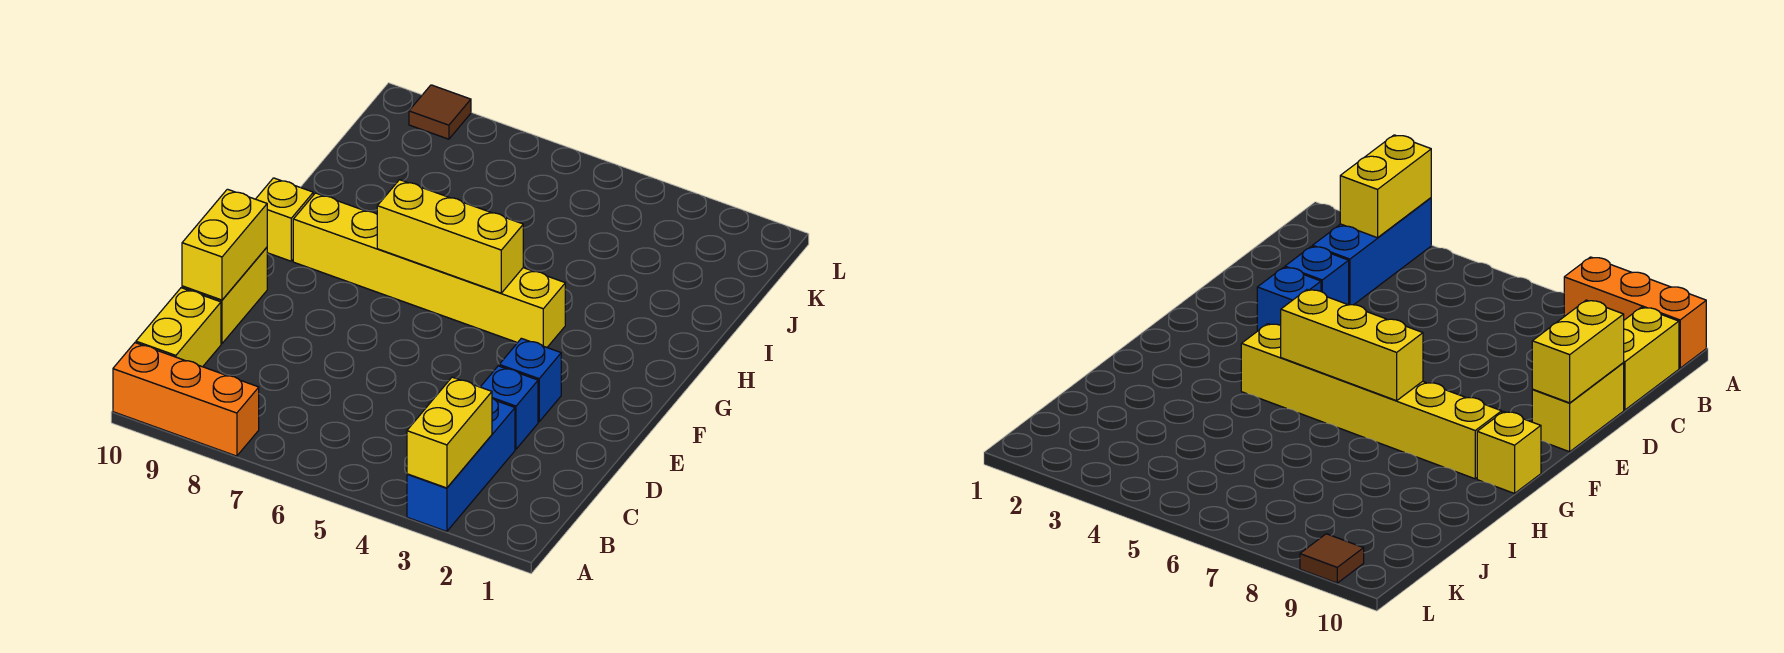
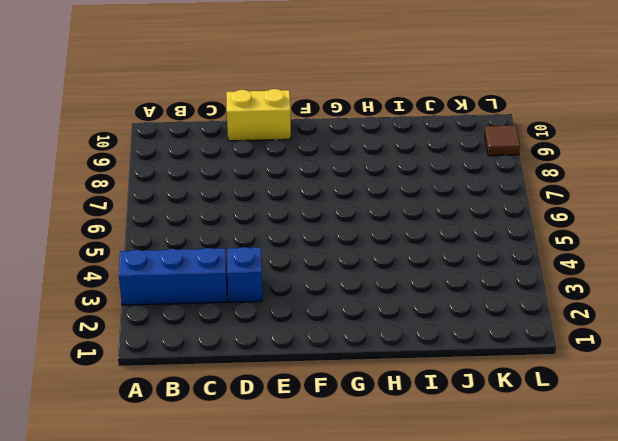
none -> orange 1x3 brick [113,343,259,456]
none -> yellow 1x2 brick [136,288,221,367]
none -> blue 1x1 brick [499,338,561,422]

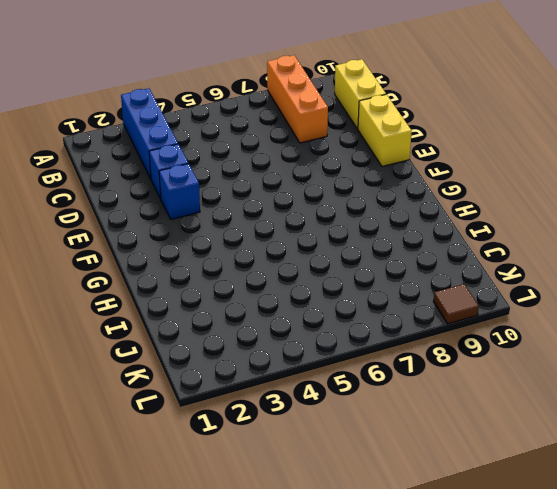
orange 1x3 brick [267,55,328,143] -> orange 1x3 brick turned to [113,343,259,456]
none -> yellow 1x6 brick [293,193,565,347]
none -> yellow 1x1 brick [256,178,313,261]
none -> yellow 1x2 brick [407,377,492,488]

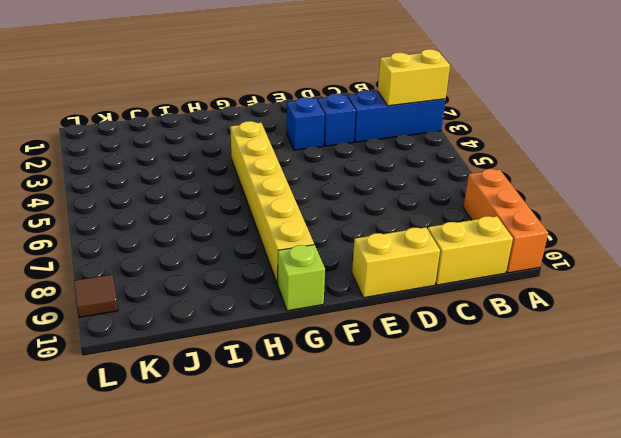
lime 1x1 brick [277,245,325,311] -> yellow 1x1 brick [256,178,313,261]
none -> yellow 1x2 brick [182,189,267,300]
none -> yellow 1x3 brick [377,180,523,293]

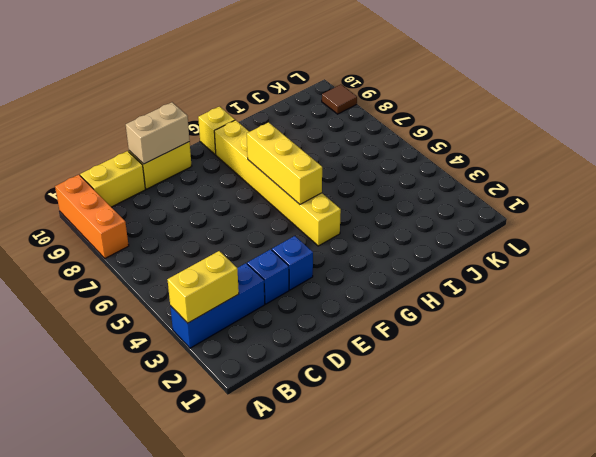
tan 1x2 brick [126,102,190,164] -> yellow 1x2 brick [182,189,267,300]

